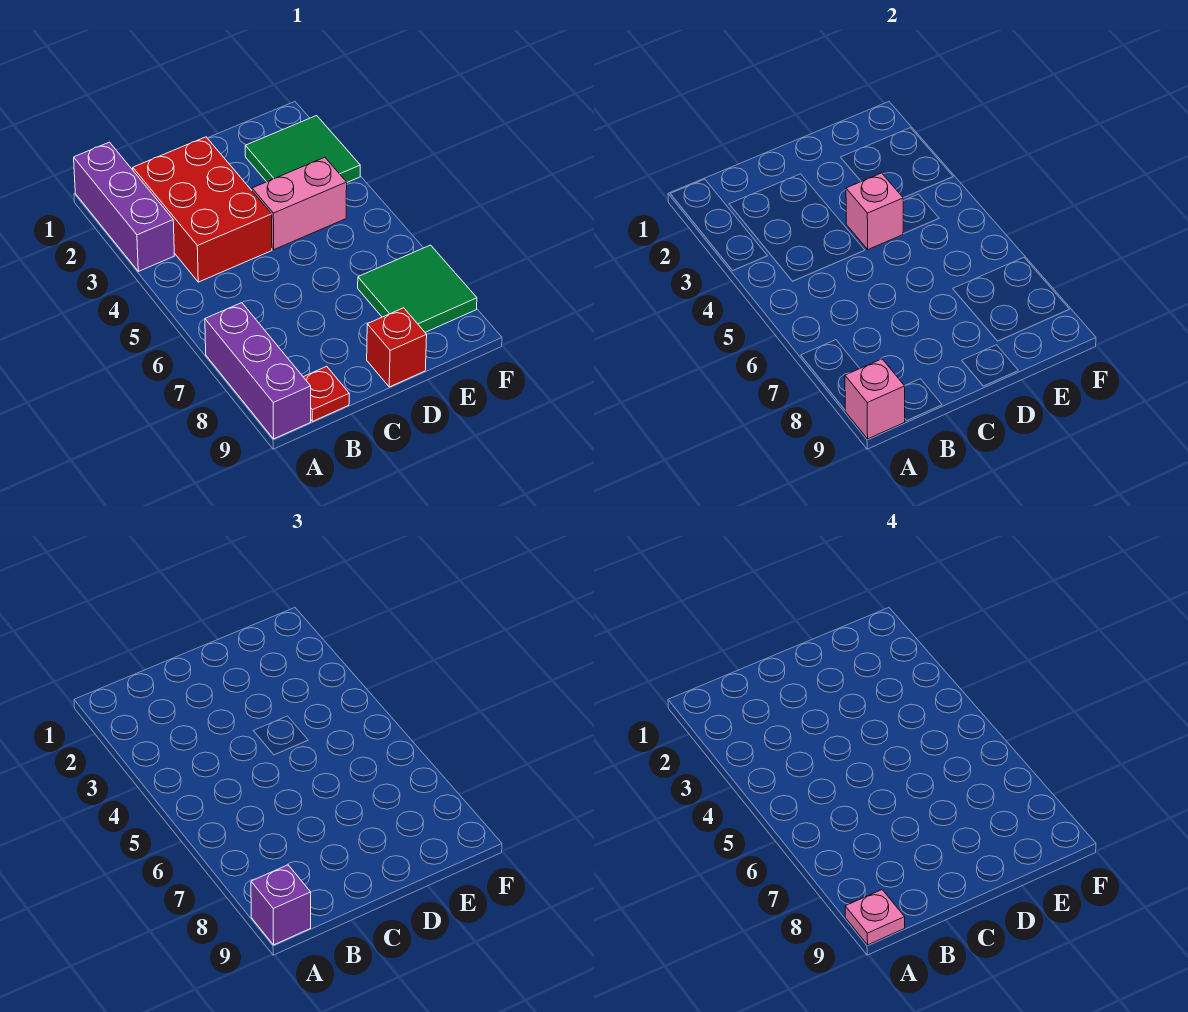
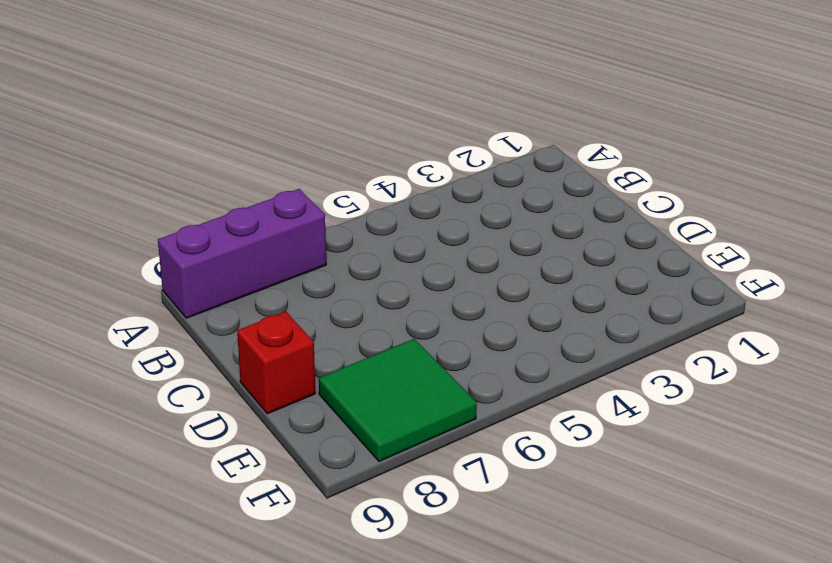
none -> purple 1x3 brick [74,142,174,271]
none -> red 2x3 brick [133,137,272,282]
none -> red 1x1 plate [304,366,349,421]

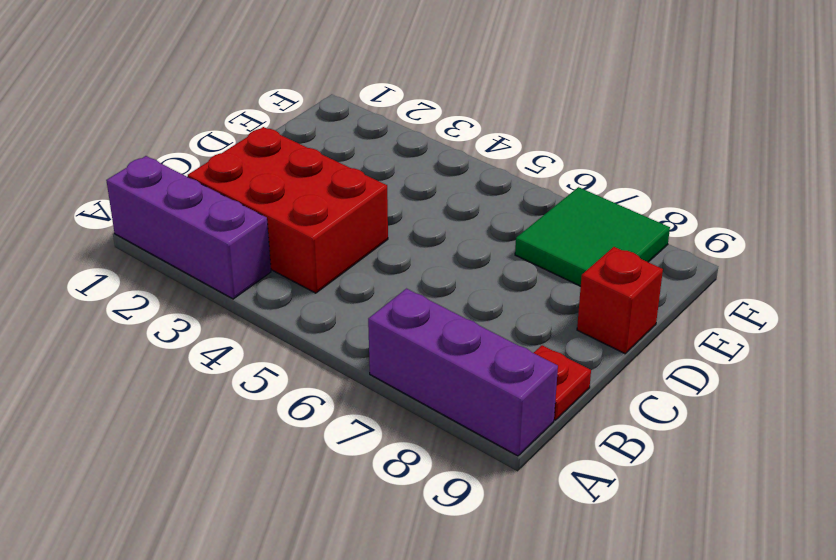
none -> pink 1x2 brick [252,157,347,249]
none -> green 2x2 tile [245,116,360,182]
none -> pink 1x1 brick [845,359,905,439]

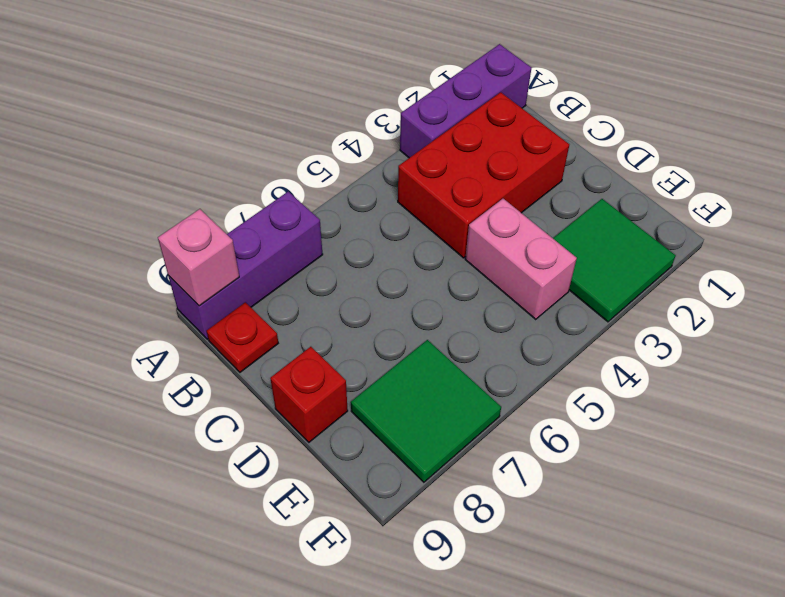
none -> pink 1x1 brick [846,173,903,249]
none -> purple 1x1 brick [251,865,311,945]
none -> pink 1x1 plate [845,890,905,945]

